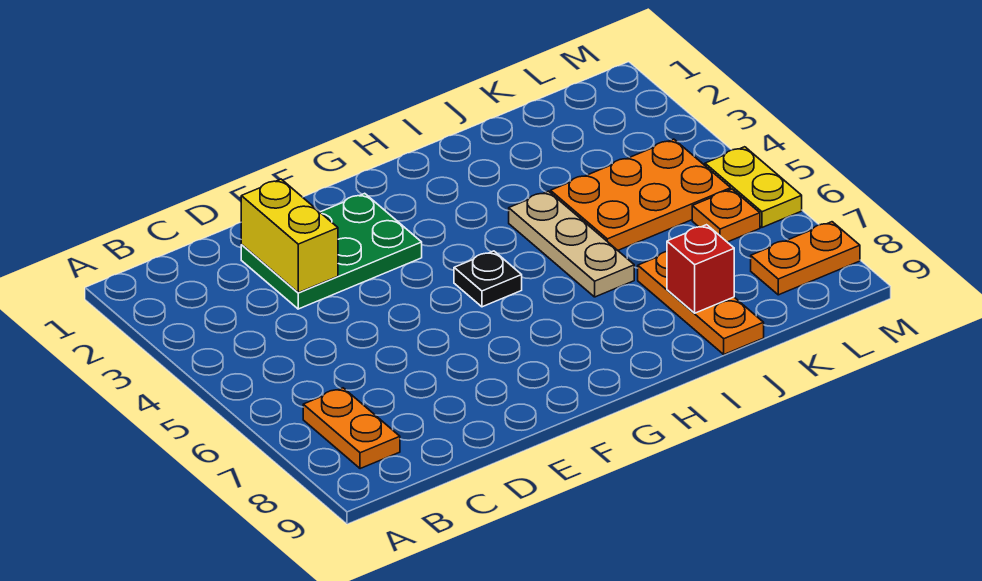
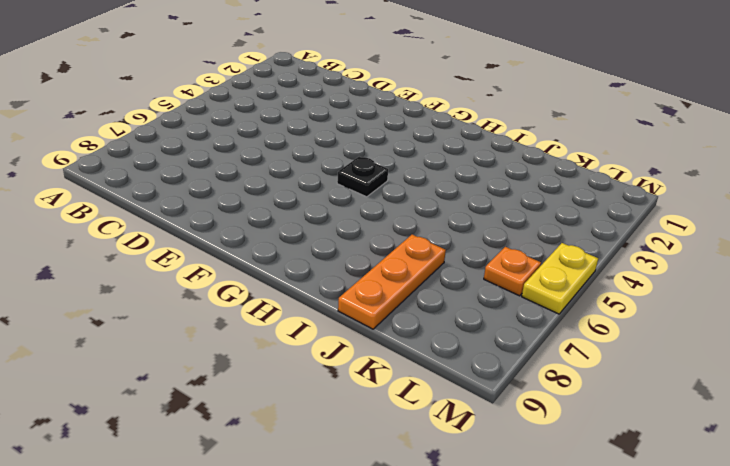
none -> orange 1x2 plate [303,388,400,469]
none -> green 2x3 plate [241,193,422,309]

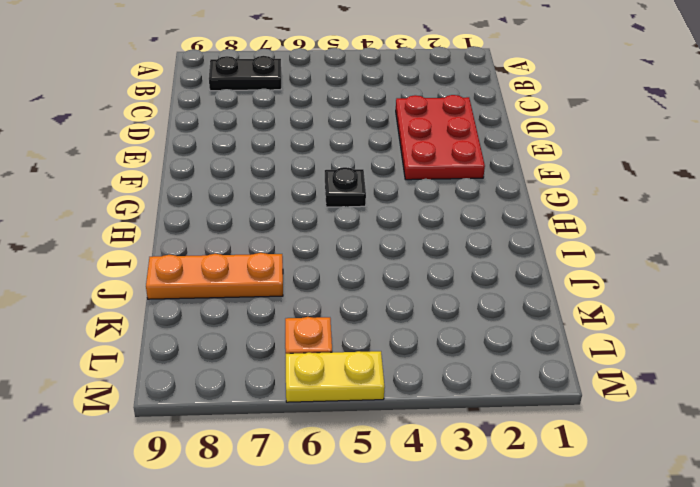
black 1x2 plate [209,56,281,91] -> orange 1x2 plate [303,388,400,469]
red 2x3 plate [396,95,485,180] -> green 2x3 plate [241,193,422,309]
none -> tan 1x3 plate [509,191,634,297]
none -> orange 2x3 plate [551,139,731,250]

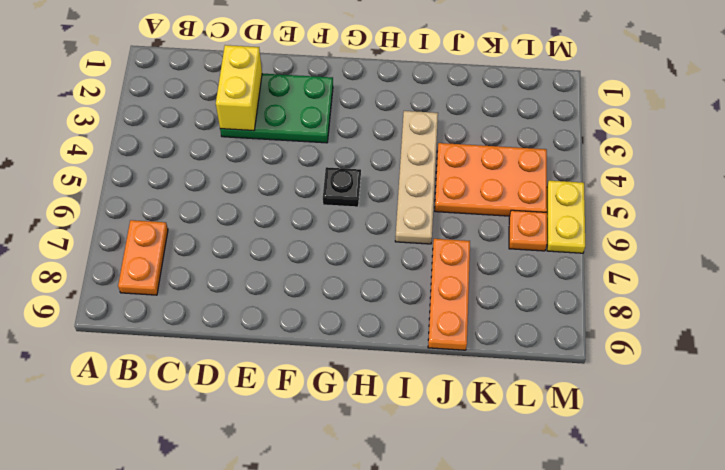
tan 1x4 plate [395,111,438,244] -> tan 1x3 plate [509,191,634,297]
none -> orange 1x2 plate [751,222,860,295]
none -> red 1x1 brick [667,225,734,313]

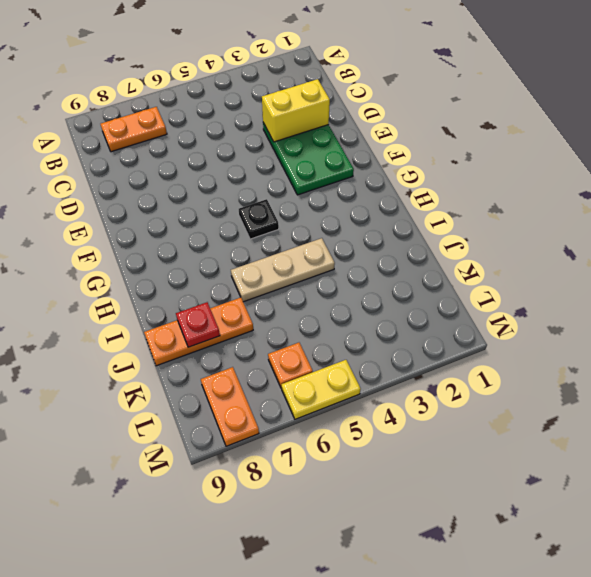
red 1x1 plate [176,302,220,347] -> red 1x1 brick [667,225,734,313]
none -> orange 2x3 plate [551,139,731,250]

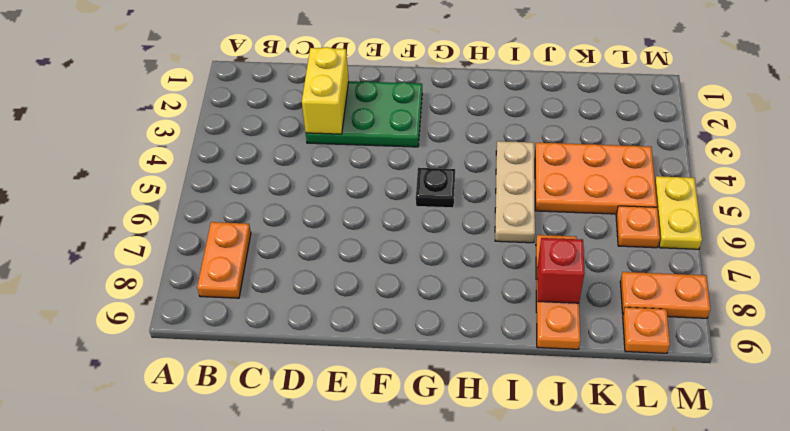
orange 1x1 plate [623,307,670,353] -> none

